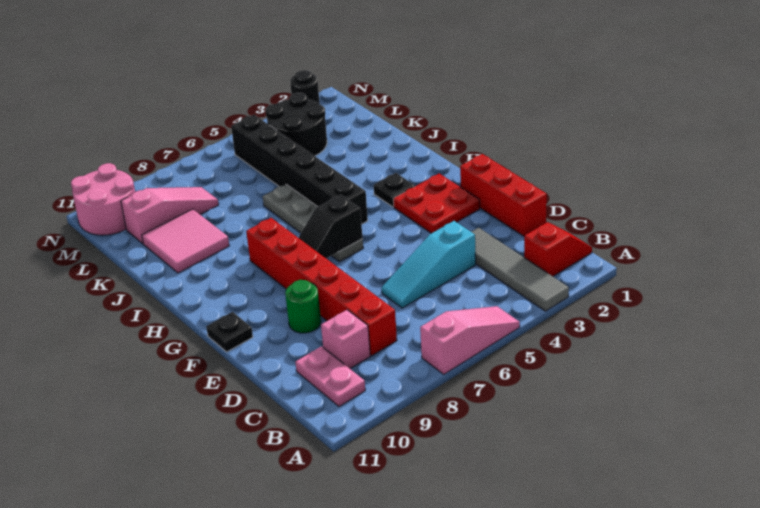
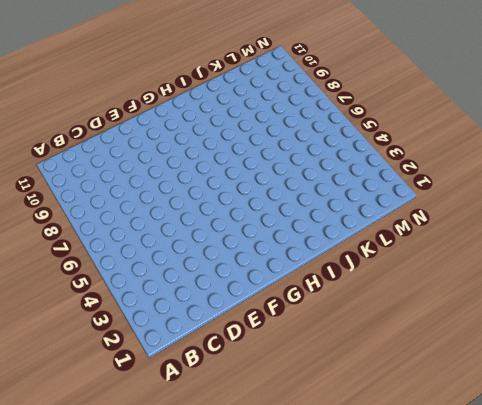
none -> grey 1x4 tile [472,228,569,311]
none -> pink 1x3 slope [420,306,520,374]
none -> red 1x2 slope [524,222,592,276]

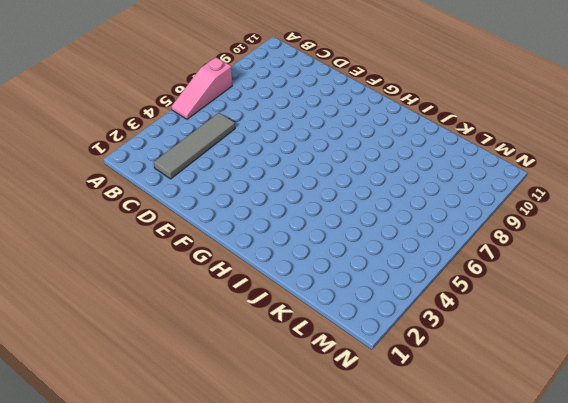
grey 1x4 tile [154,113,235,179] -> grey 1x4 tile turned to [472,228,569,311]
none -> red 1x2 slope [524,222,592,276]
none -> pink 1x2 plate [295,346,365,406]
none -> red 1x6 brick [246,218,397,355]

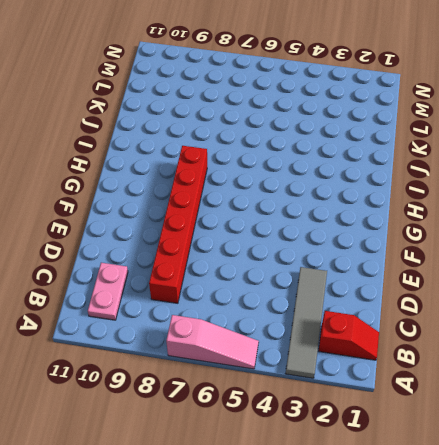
none -> pink 1x1 brick [321,310,370,368]
none -> red 1x3 brick [460,154,547,236]
none -> cyan 1x3 slope [381,221,476,308]

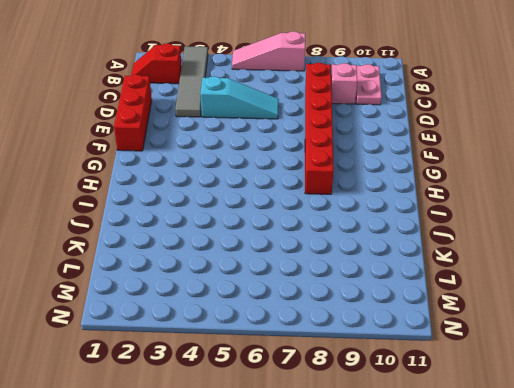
none -> green 1x1 round brick [285,280,321,333]
none -> red 2x2 plate [393,174,480,233]
none -> black 1x1 plate [206,312,253,352]

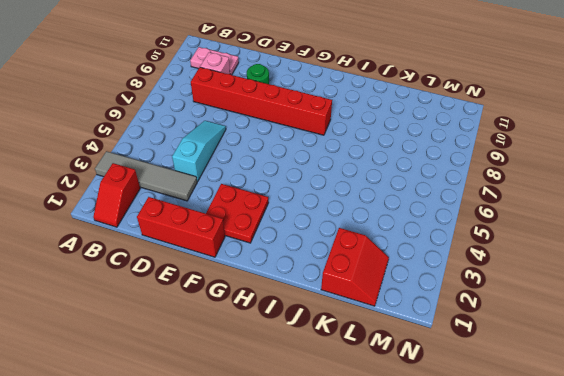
red 2x2 slope [321,228,389,306] -> none
none -> pink 1x3 slope [420,306,520,374]
none -> black 1x1 plate [206,312,253,352]
none -> grey 1x4 plate [263,184,363,262]

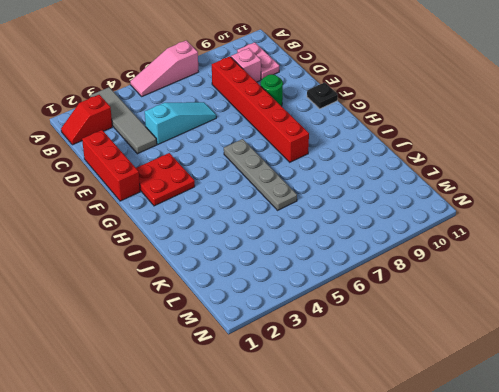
none -> black 1x1 plate [374,173,415,207]
none -> black 1x6 brick [231,115,368,224]
none -> pink 2x2 tile [142,209,229,273]

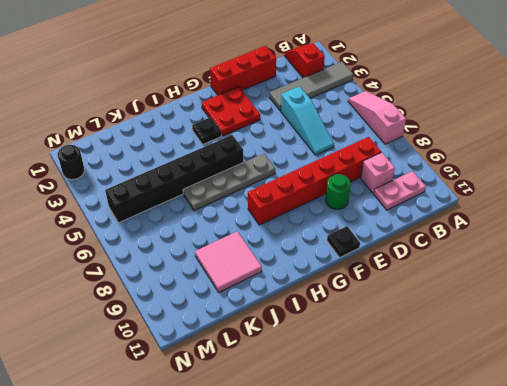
none -> black 2x2 round brick [266,93,327,156]
none -> pink 1x3 slope [121,187,219,243]
none -> pink 2x2 round brick [71,163,135,235]

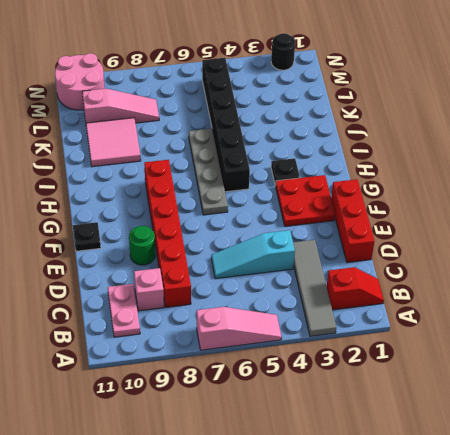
none -> black 2x2 round brick [266,93,327,156]
none -> black 1x2 slope [299,195,363,259]

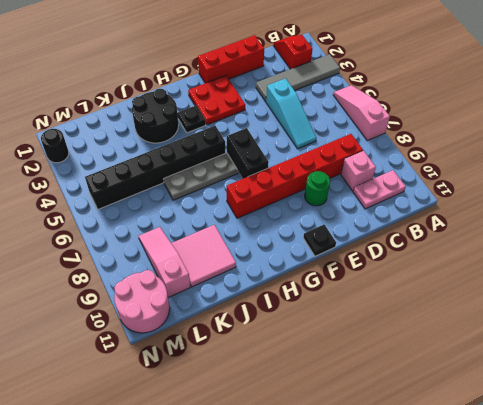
black 1x2 brick [227,128,269,179] -> black 1x2 slope [299,195,363,259]
black 2x2 round brick [132,89,179,143] -> black 2x2 round brick moved to [266,93,327,156]

